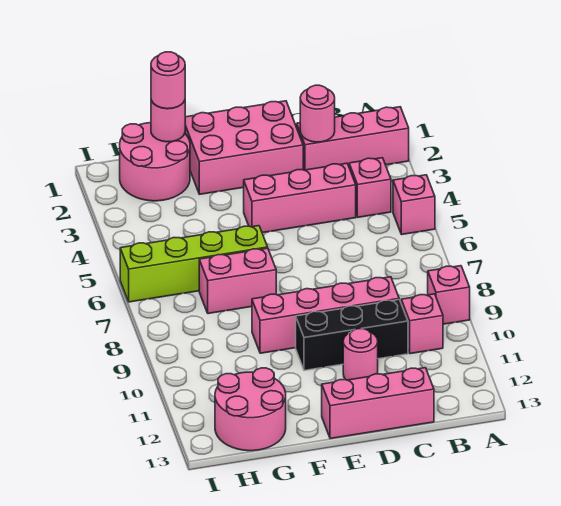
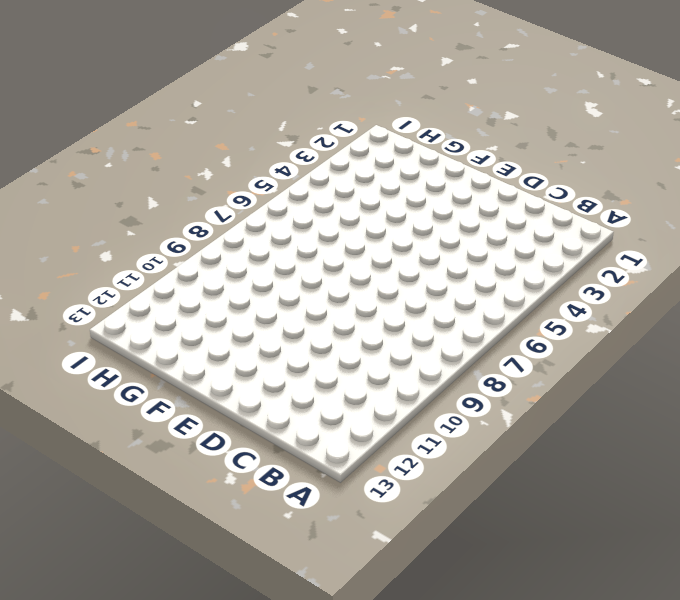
none -> pink 1x3 brick [297,107,409,170]
none -> pink 1x1 brick [393,175,435,234]
none -> pink 1x1 brick [428,266,470,324]

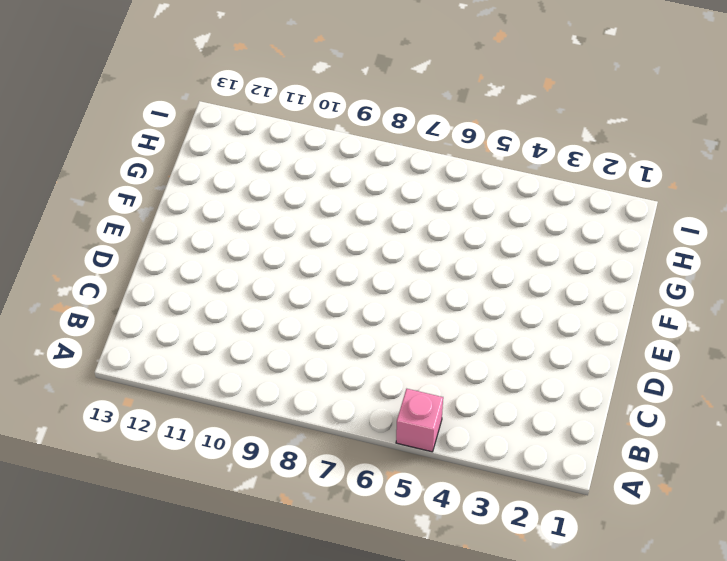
none -> pink 1x3 brick [297,107,409,170]
none -> pink 1x1 brick [428,266,470,324]
none -> pink 1x1 brick [349,158,391,217]

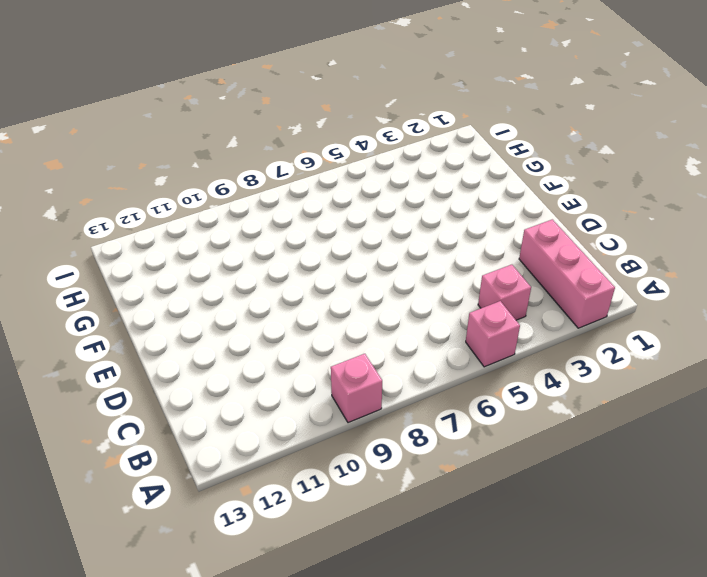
none -> pink 1x1 brick [401,294,443,354]
none -> pink 1x3 brick [244,163,356,233]
none -> pink 1x4 brick [252,277,399,353]

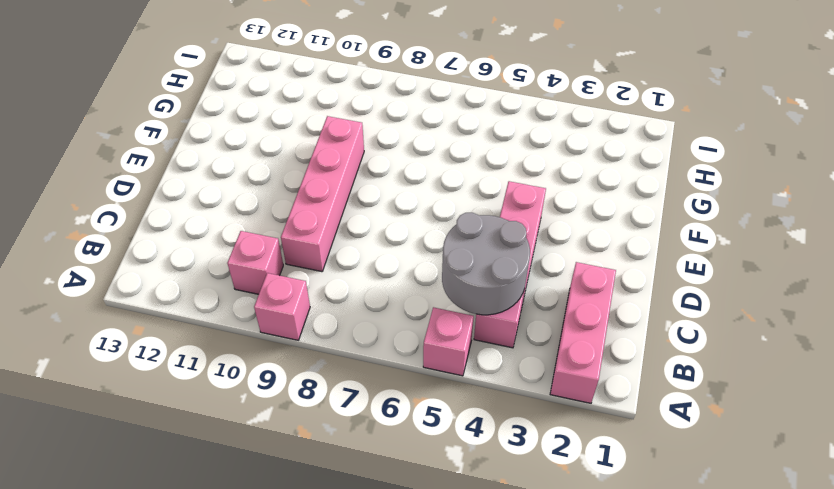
grey 2x2 round brick [442,213,530,315] -> none
none -> black 1x3 brick [296,300,408,370]
none -> pink 1x3 brick [322,368,434,439]
none -> pink 2x3 brick [185,101,303,194]

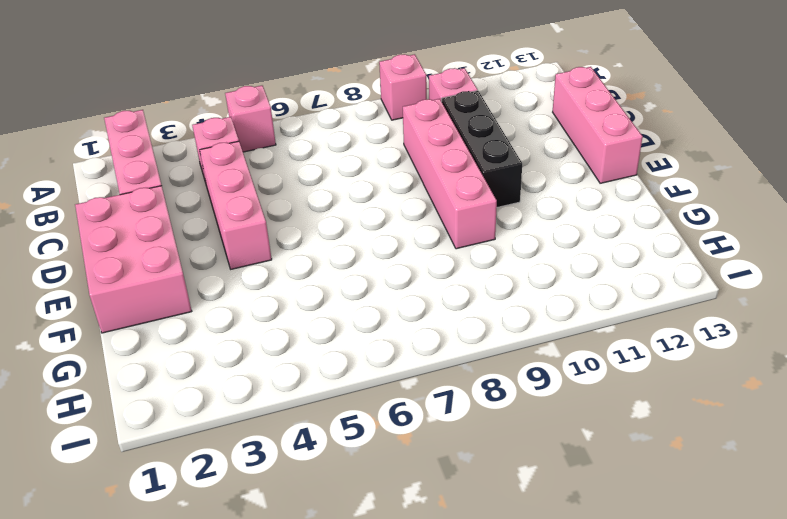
none -> pink 1x1 round brick [343,329,378,380]
none -> lime 1x4 brick [120,226,268,302]
none -> pink 1x2 brick [199,248,276,314]

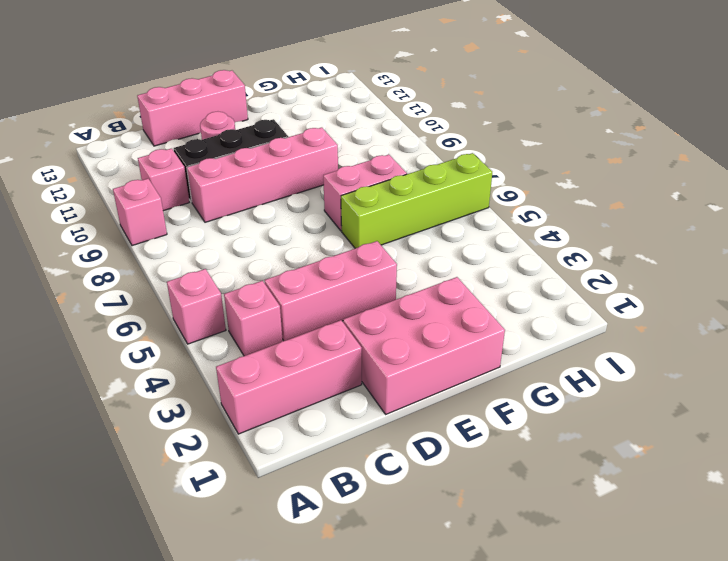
none -> pink 2x2 round brick [120,123,190,201]
none -> pink 2x2 round brick [215,368,286,451]
none -> pink 1x1 round brick [300,85,335,142]

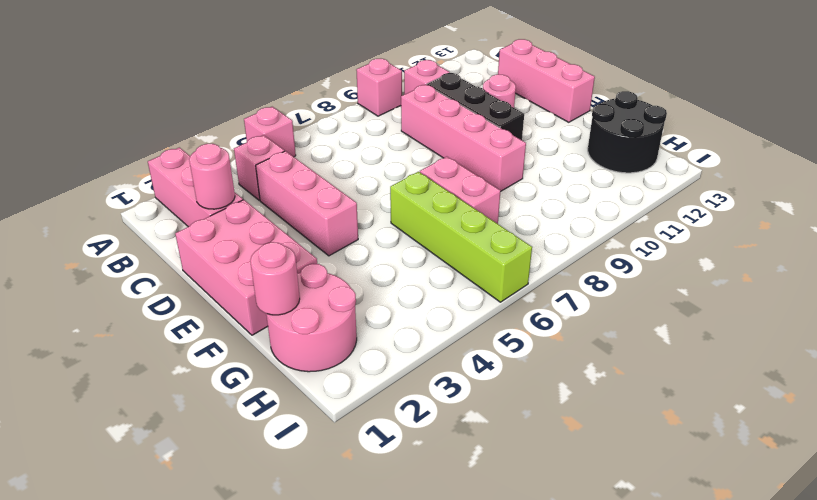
black 2x2 round brick [588,91,667,173] -> pink 2x2 round brick [215,368,286,451]
none -> pink 1x1 round brick [151,52,185,109]

